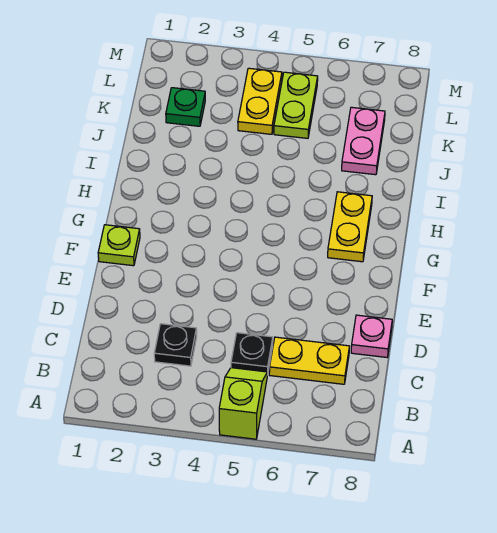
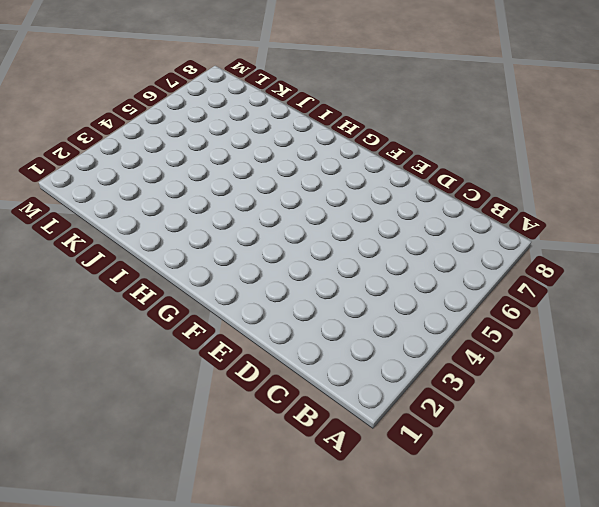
none -> lime 1x2 slope [219,368,267,439]
none -> black 1x1 plate [154,324,197,366]

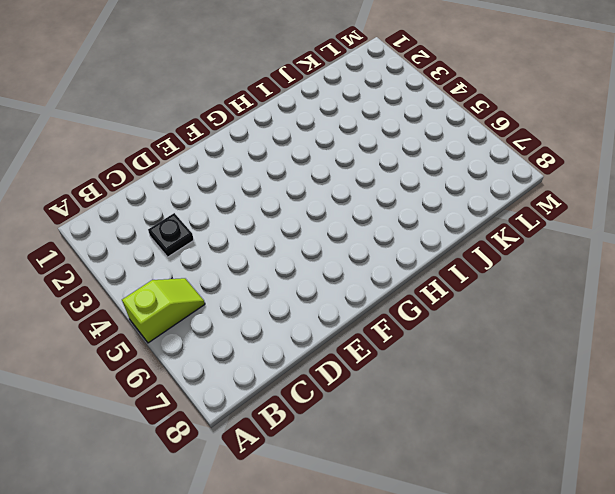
none -> black 1x1 plate [231,333,273,375]
none -> yellow 1x2 plate [269,337,349,384]

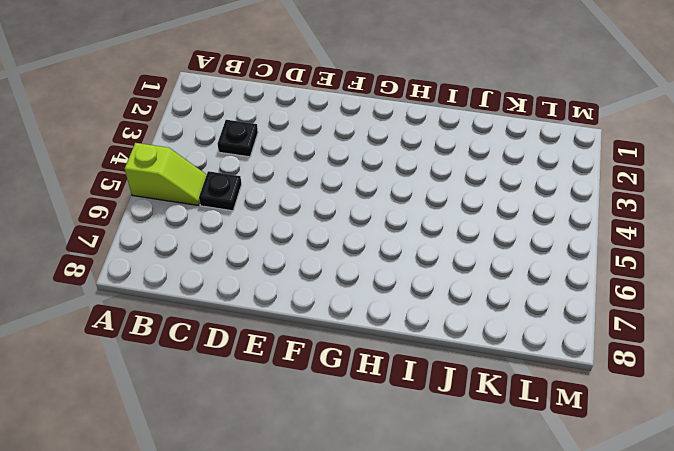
none -> yellow 1x2 plate [269,337,349,384]
none -> pink 1x1 plate [351,315,392,357]

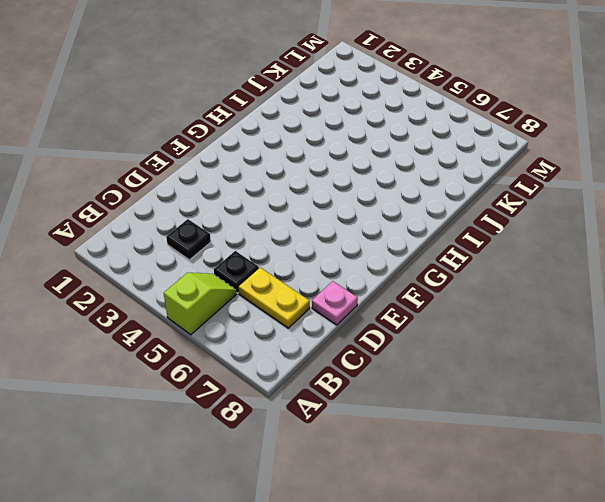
none -> lime 1x1 plate [98,225,140,266]
none -> yellow 1x2 plate [328,192,372,262]

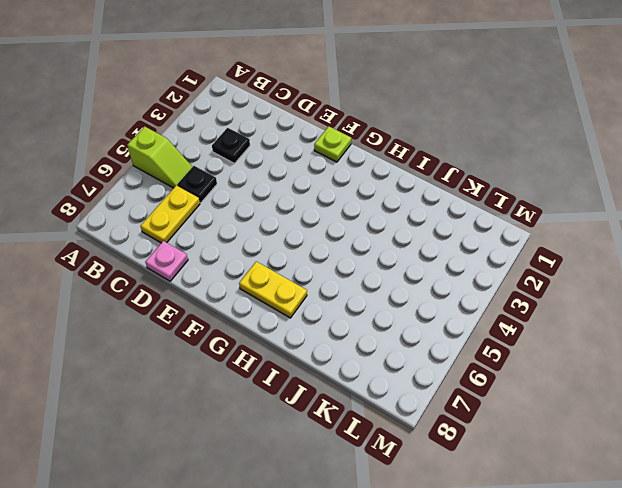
none -> pink 1x2 plate [342,107,385,175]
none -> green 1x1 plate [166,88,205,126]

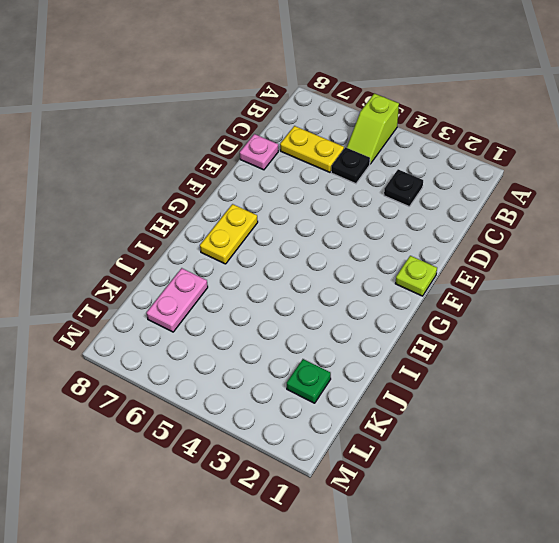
none -> yellow 1x2 plate [238,68,282,134]
none -> lime 1x2 plate [274,72,318,138]

